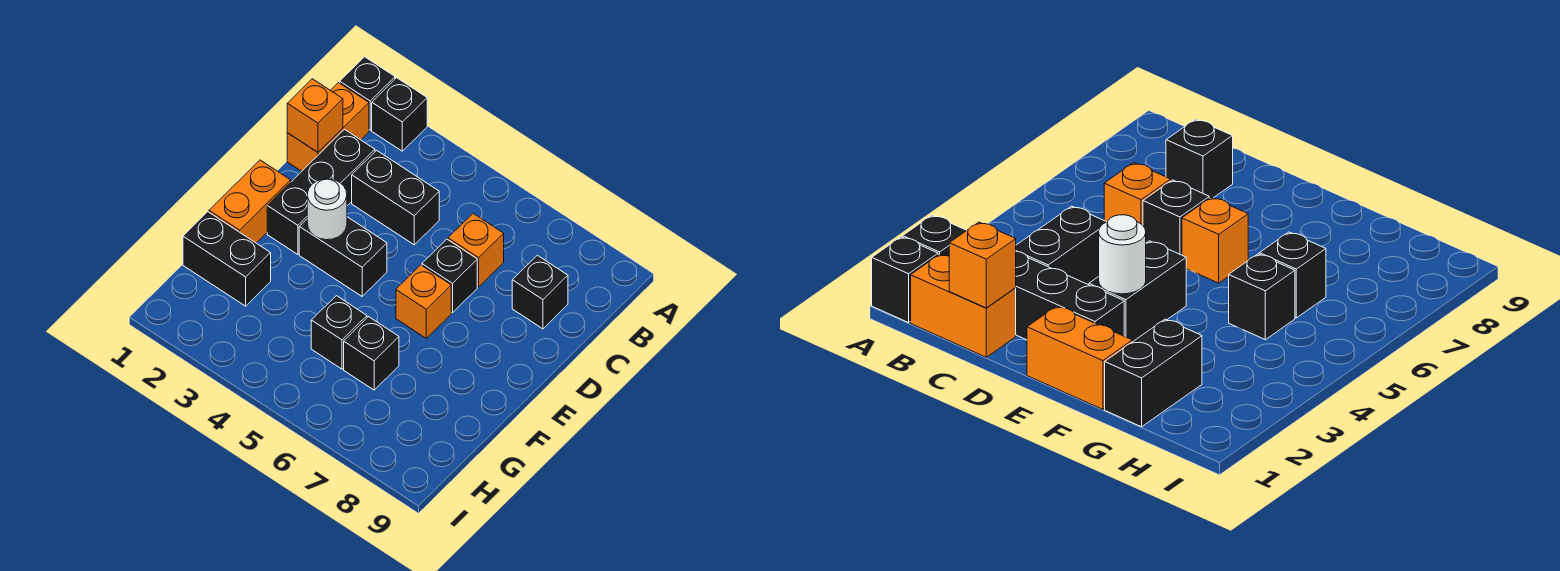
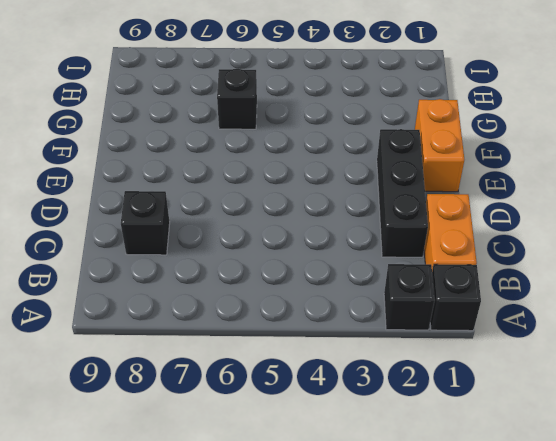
none -> black 1x2 brick [352,150,439,245]
none -> orange 1x1 brick [448,214,504,287]
none -> black 1x1 brick [422,239,477,313]

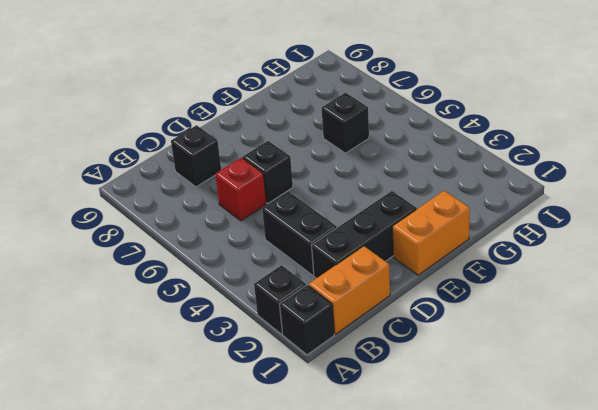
red 1x1 brick [215,158,266,221] -> orange 1x1 brick [448,214,504,287]
none -> black 1x2 brick [299,217,387,296]
none -> orange 1x1 brick [396,265,451,338]
none -> black 1x2 brick [183,212,271,306]

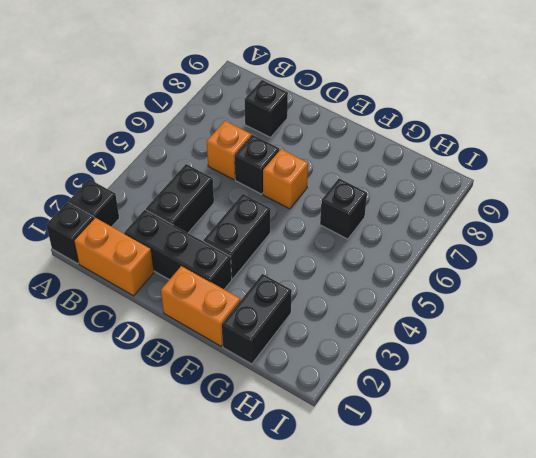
none -> black 1x1 brick [311,296,367,369]
none -> orange 1x1 brick [287,79,343,152]
none -> white 1x1 round brick [307,179,347,240]

